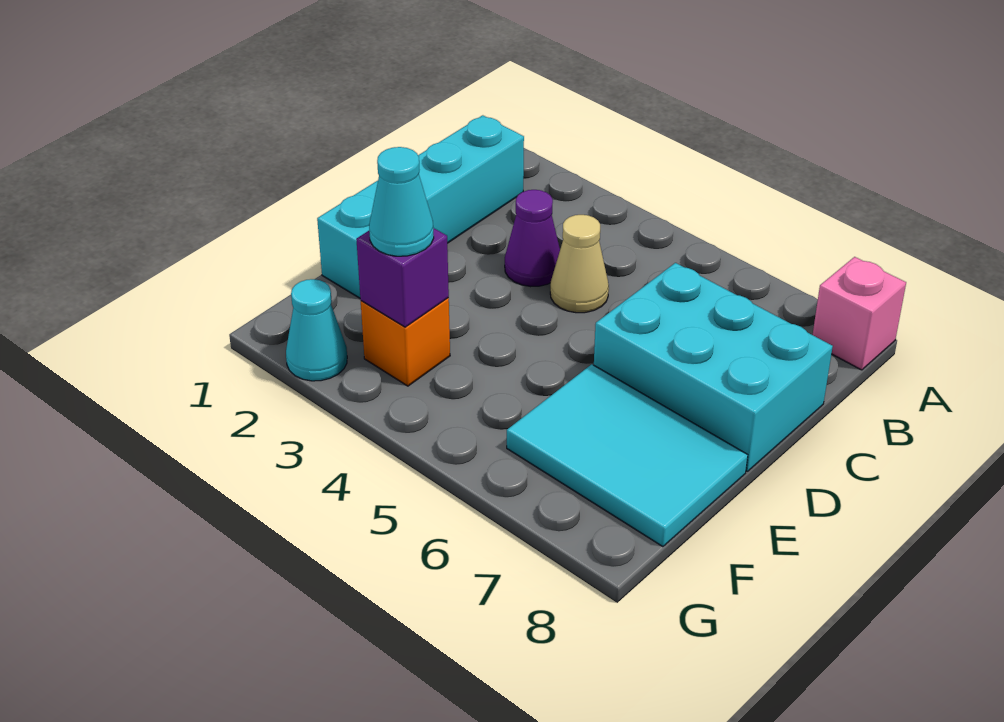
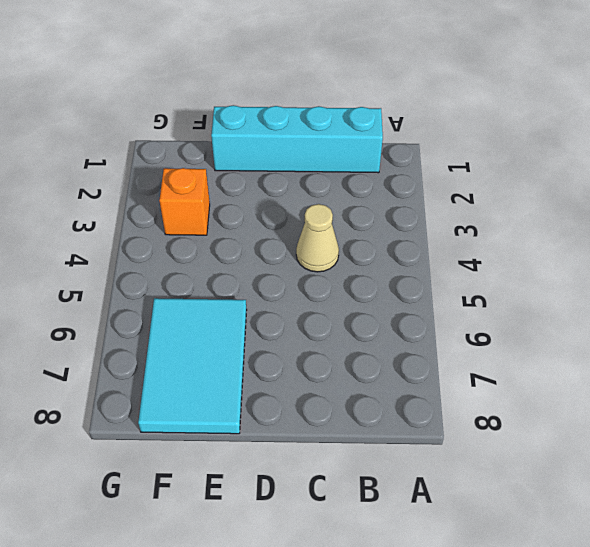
none -> pink 1x1 brick [813,257,906,370]
none -> purple 1x1 cone [505,190,560,287]

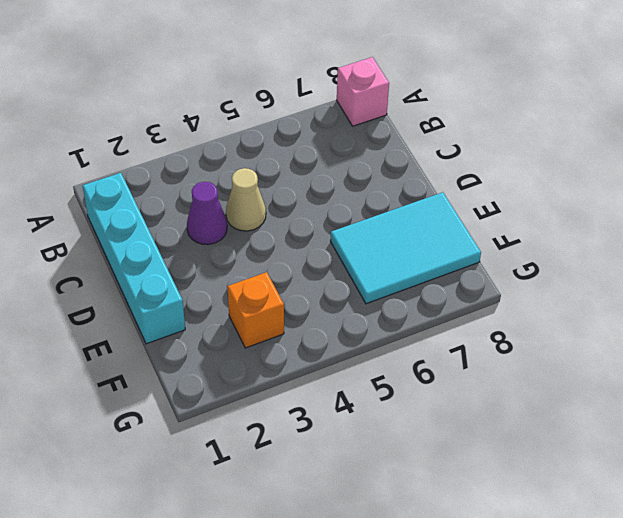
none -> cyan 2x3 brick [594,263,833,472]
none -> cyan 1x1 cone [286,279,347,381]

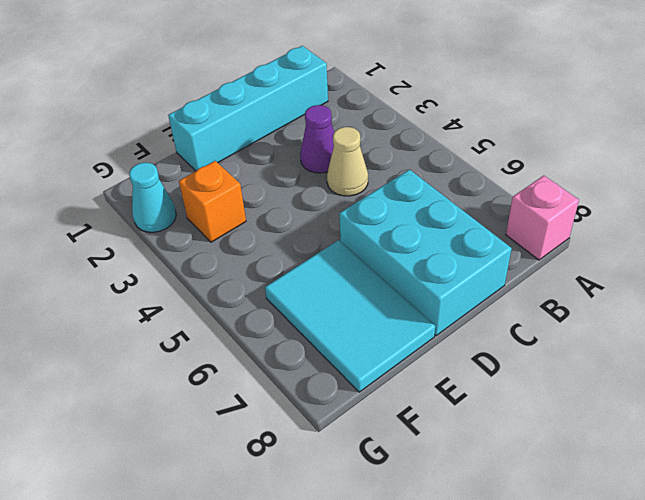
none -> purple 1x1 brick [356,228,449,327]
none -> cyan 1x1 cone [369,147,434,256]

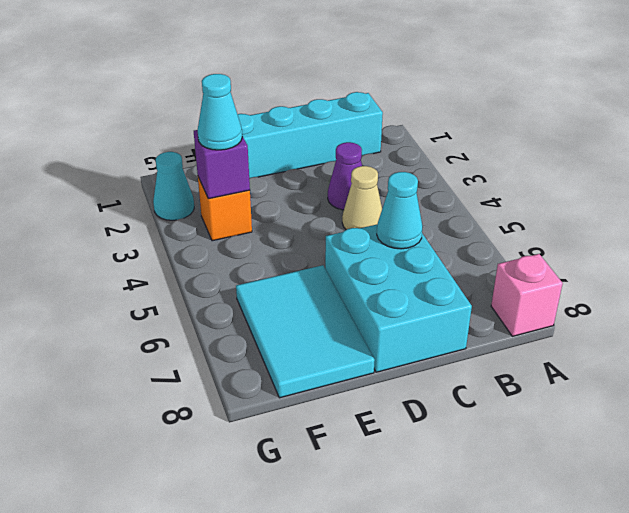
cyan 1x1 cone [377,172,423,249] -> none

